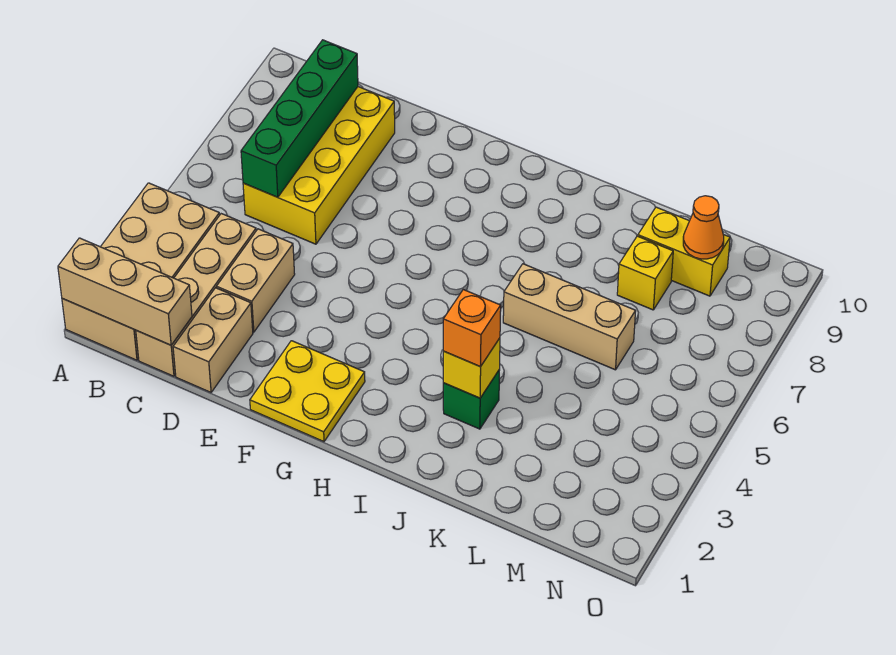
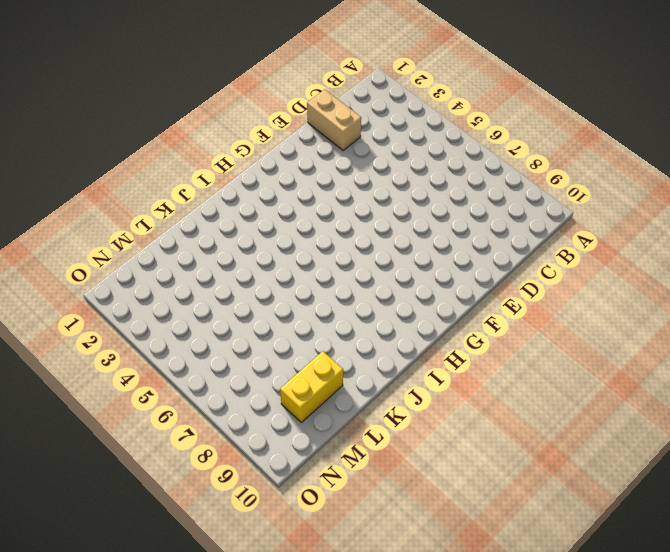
none -> tan 2x4 brick [62,183,220,360]
none -> tan 1x4 brick [136,214,256,376]
none -> yellow 2x4 brick [243,87,395,244]

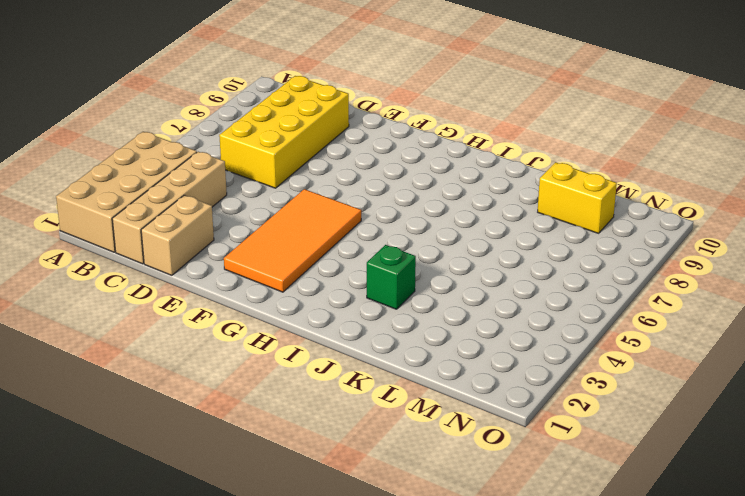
orange 2x4 tile [224,189,361,292] -> yellow 2x2 plate [250,341,365,442]
none -> tan 1x2 brick [217,229,295,332]
none -> tan 1x3 brick [503,264,636,370]
none -> yellow 1x1 brick [617,236,673,310]

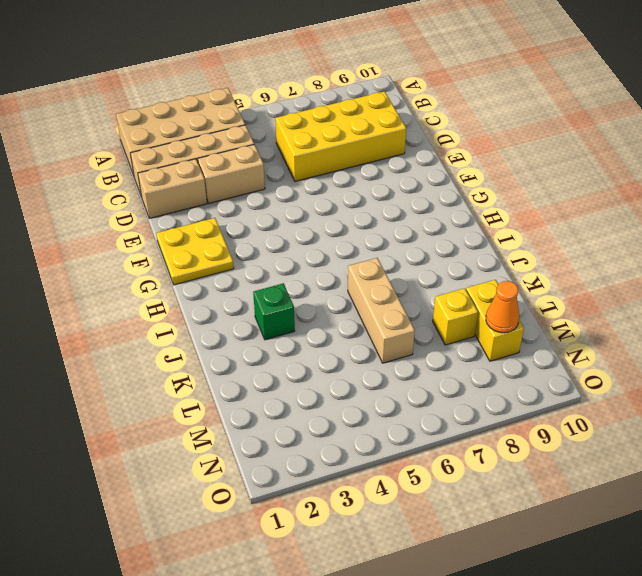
none -> tan 1x3 brick [58,238,192,345]
none -> green 1x4 brick [241,40,358,197]
none -> yellow 1x1 brick [443,338,500,398]

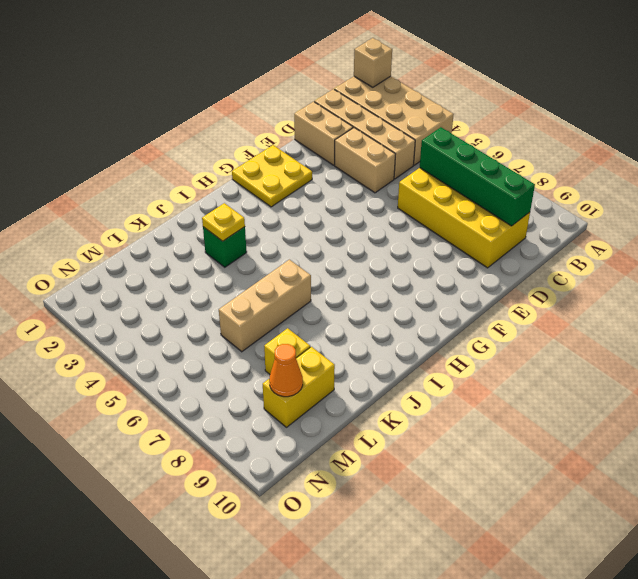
tan 1x1 brick [354,38,392,87] -> tan 1x3 brick [58,238,192,345]
yellow 1x1 plate [202,203,245,241] -> yellow 1x1 brick [443,338,500,398]
none -> orange 1x1 brick [443,290,501,367]

